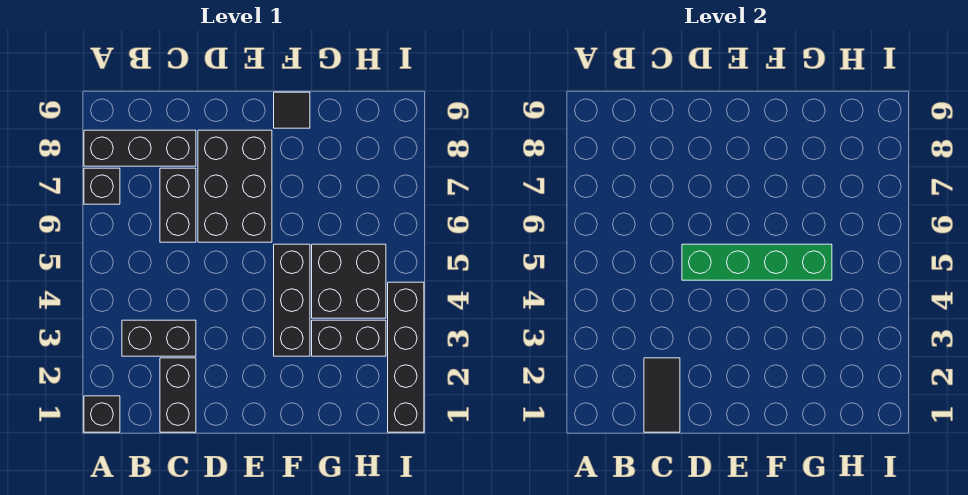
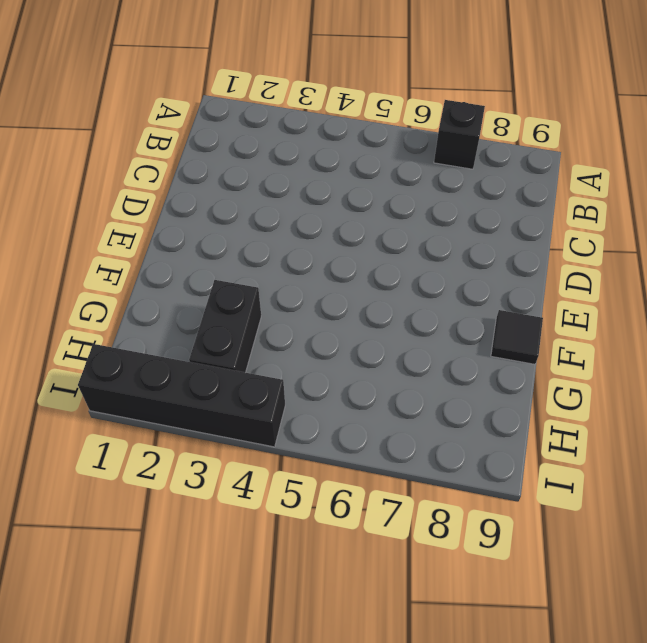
none -> black 1x1 brick [84,396,120,432]
none -> black 1x3 brick [84,130,196,166]
none -> black 1x2 brick [122,320,196,356]

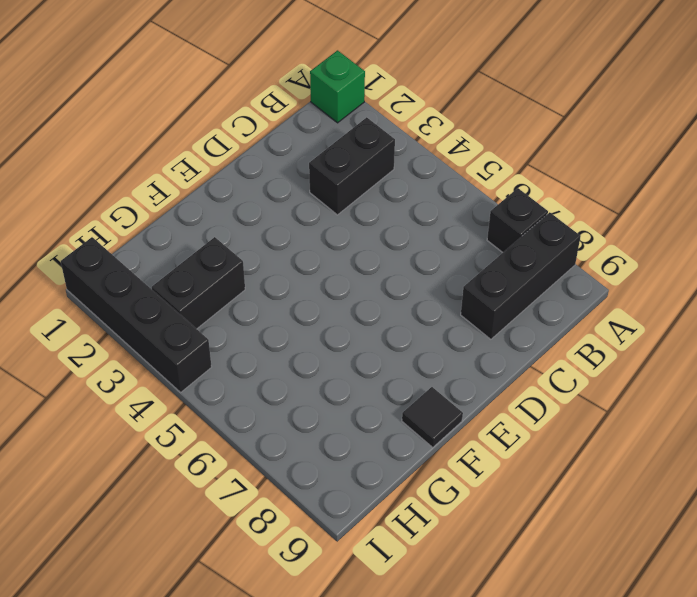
green 1x1 brick [310,50,365,123] -> black 1x1 brick [84,396,120,432]
none -> black 1x2 brick [160,358,196,432]
none -> black 1x2 brick [160,168,196,242]
none -> black 2x3 brick [198,130,272,242]

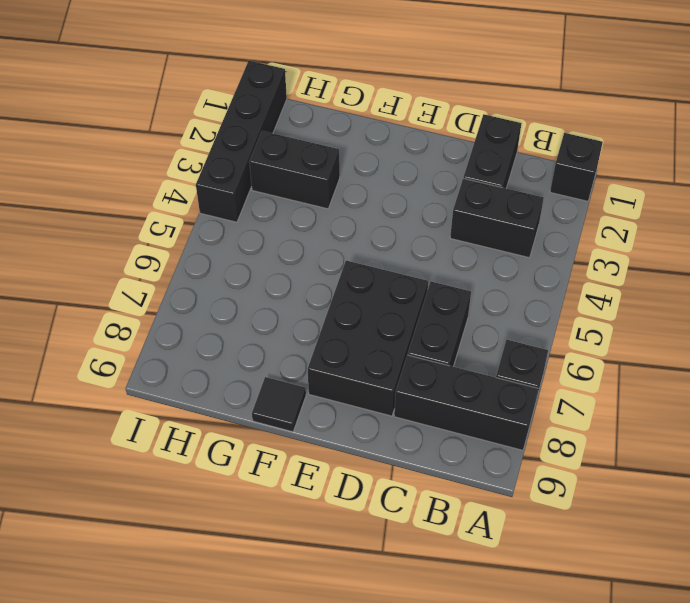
none -> black 1x3 brick [274,244,310,356]
none -> black 2x2 brick [312,244,386,318]
none -> black 1x2 tile [644,358,680,432]

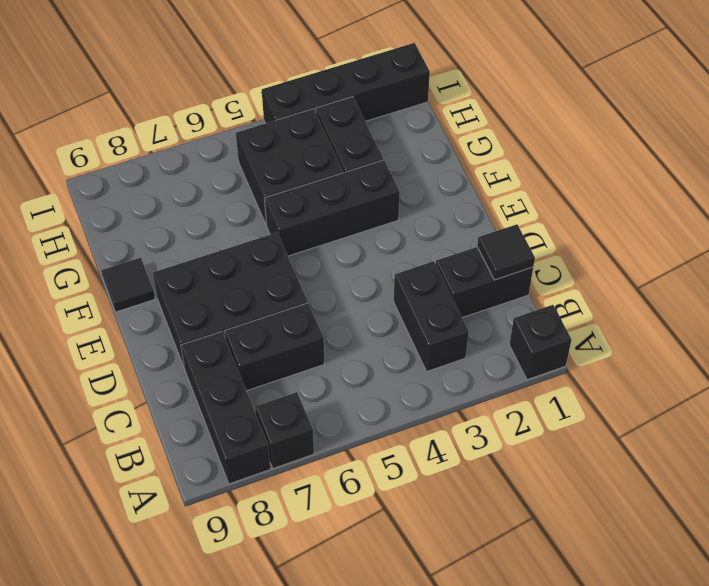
black 1x1 tile [477,224,535,280] -> black 1x2 tile [644,358,680,432]
none -> green 1x4 brick [682,244,832,280]

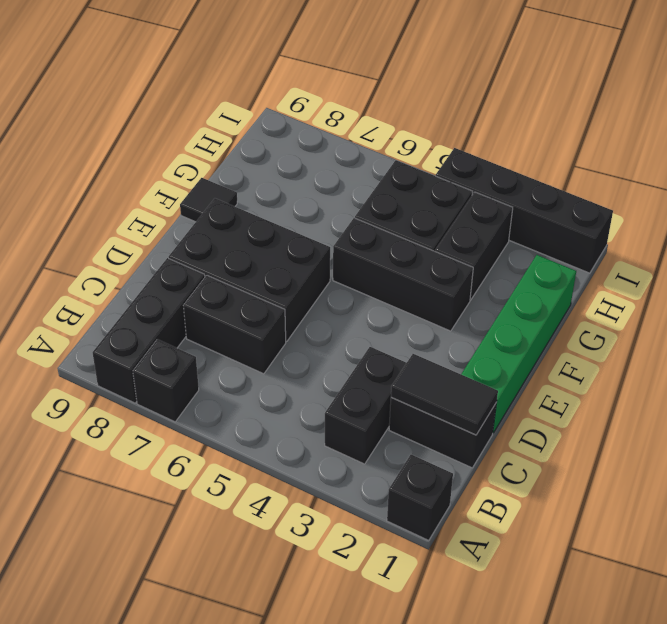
green 1x4 brick [461,255,576,433] -> green 1x4 brick moved to [682,244,832,280]

